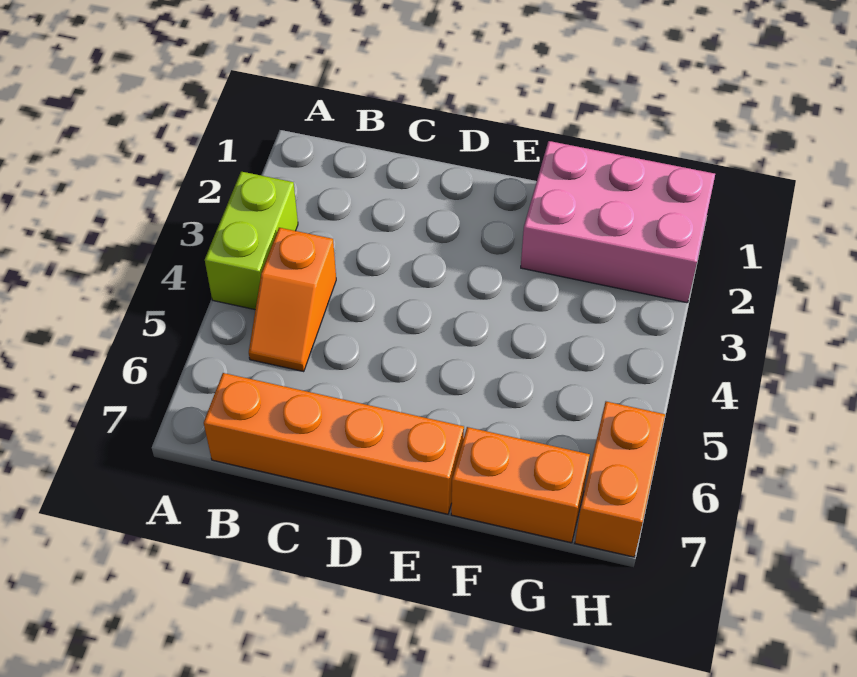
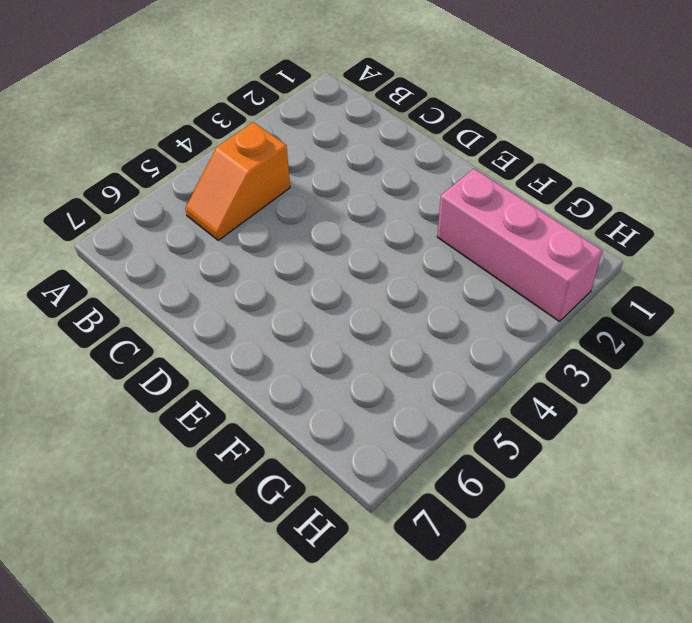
pink 1x3 brick [437,169,602,321] -> pink 2x3 brick [521,141,715,303]
none -> lime 1x2 brick [205,172,298,310]
none -> orange 1x4 brick [204,373,464,514]

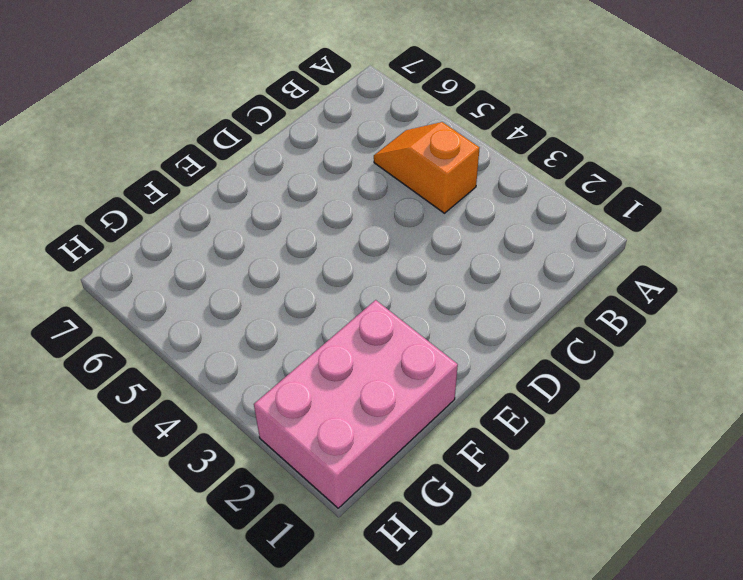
none -> lime 1x2 brick [205,172,298,310]
none -> orange 1x4 brick [204,373,464,514]

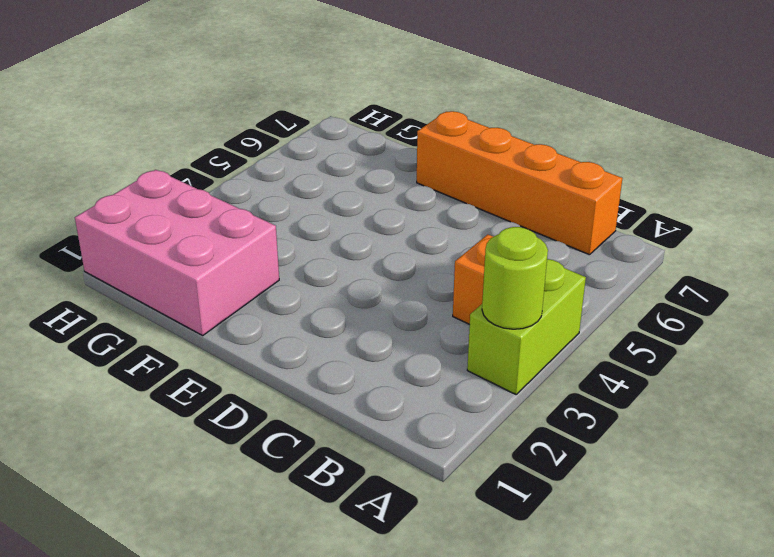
lime 1x1 round brick [482,227,548,329] -> none
none -> orange 1x2 brick [451,427,590,543]
none -> orange 1x2 brick [575,402,665,557]

